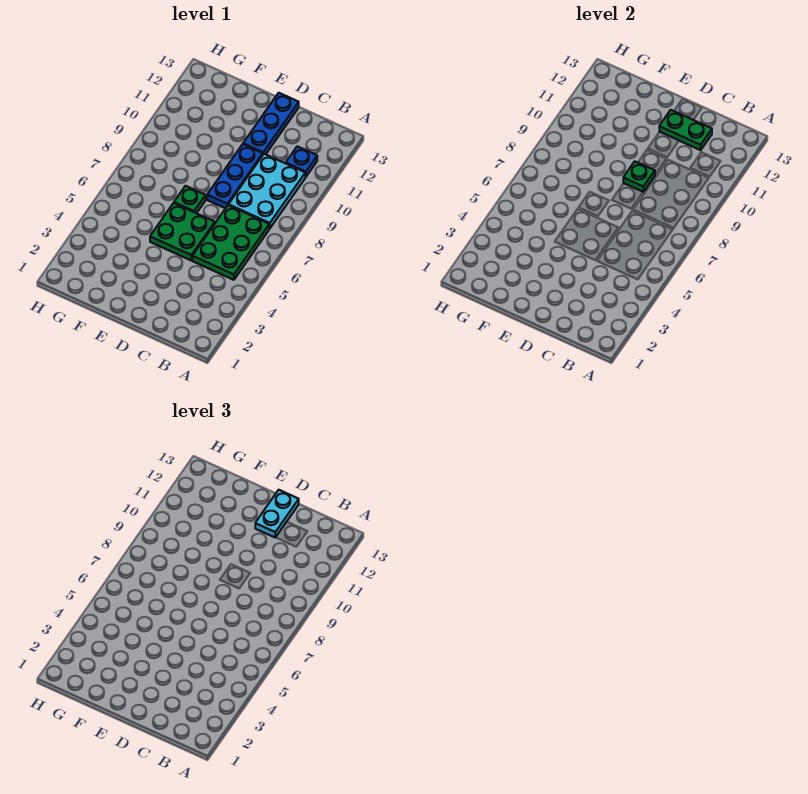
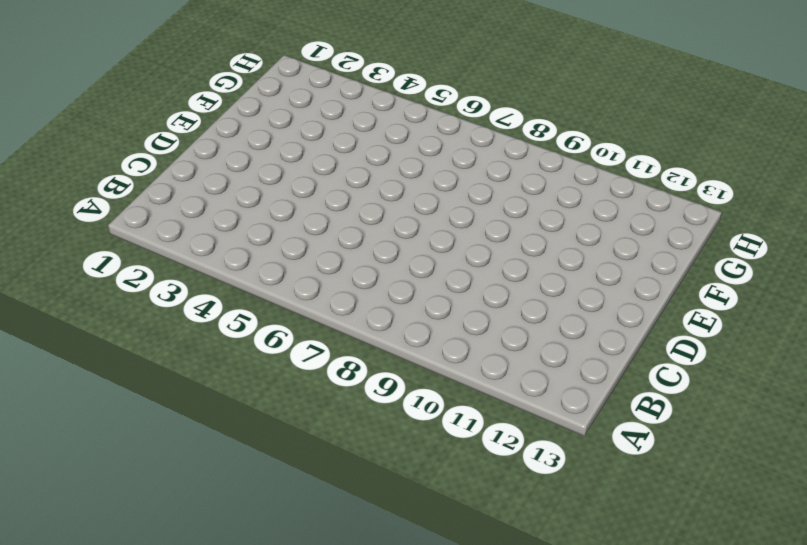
none -> green 2x3 plate [192,205,269,280]
none -> cyan 2x3 plate [228,154,305,229]

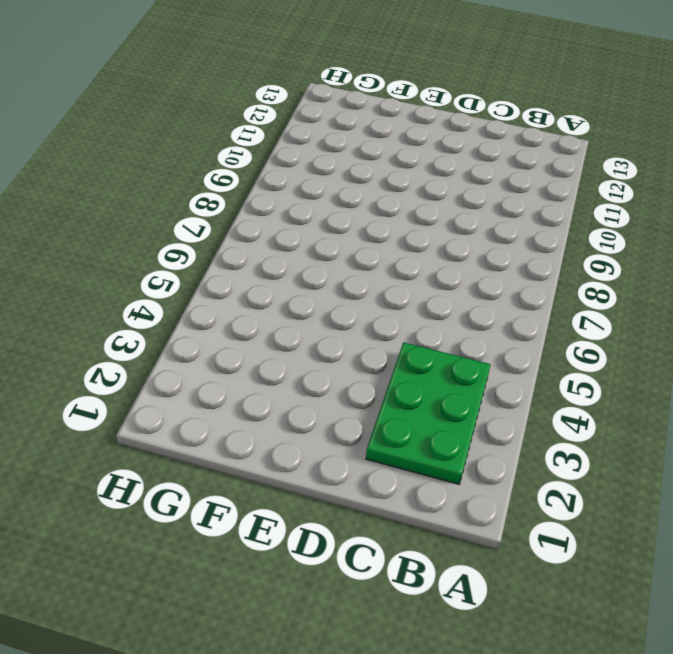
green 2x3 plate [366,342,491,484] -> green 2x3 plate moved to [192,205,269,280]
none -> cyan 2x3 plate [228,154,305,229]
none -> blue 1x1 plate [286,146,317,177]

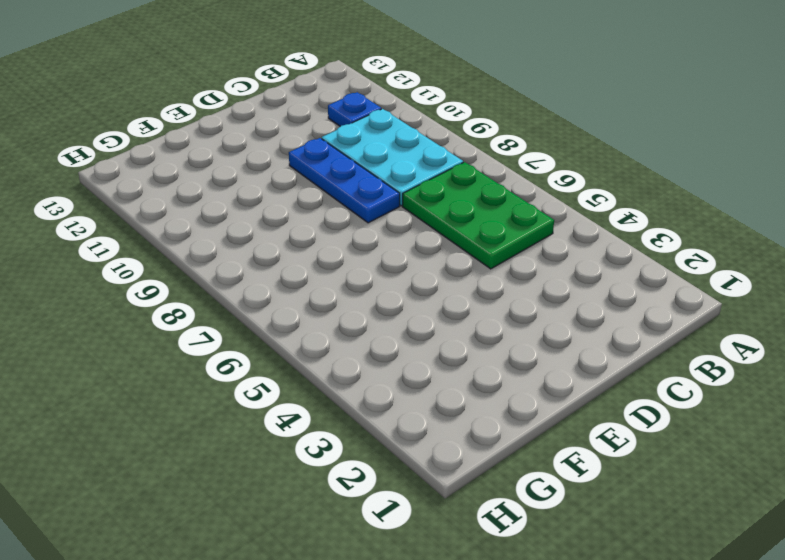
none -> green 2x2 plate [150,203,215,260]
none -> blue 1x3 plate [243,93,299,154]

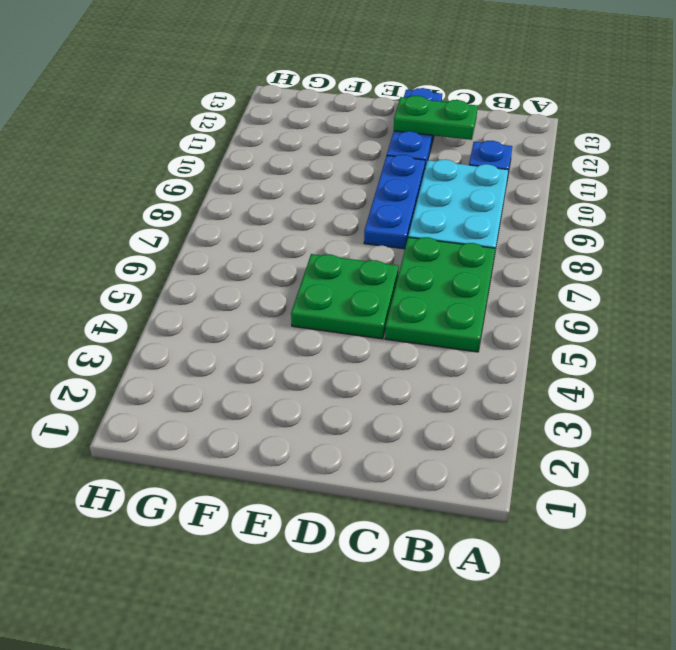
none -> green 1x1 plate [174,186,206,213]
none -> green 1x1 plate [623,161,655,192]

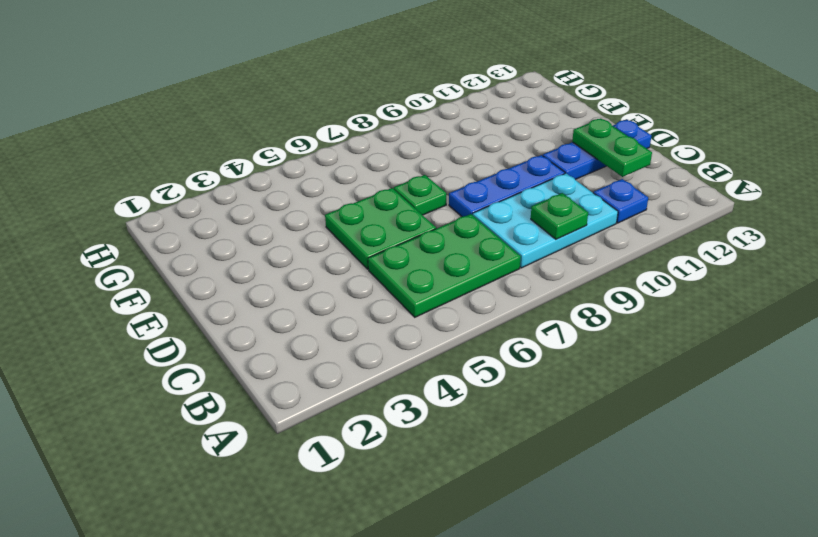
green 1x1 plate [531,193,588,239] -> green 1x1 plate moved to [623,161,655,192]
none -> cyan 1x2 plate [255,490,299,537]

